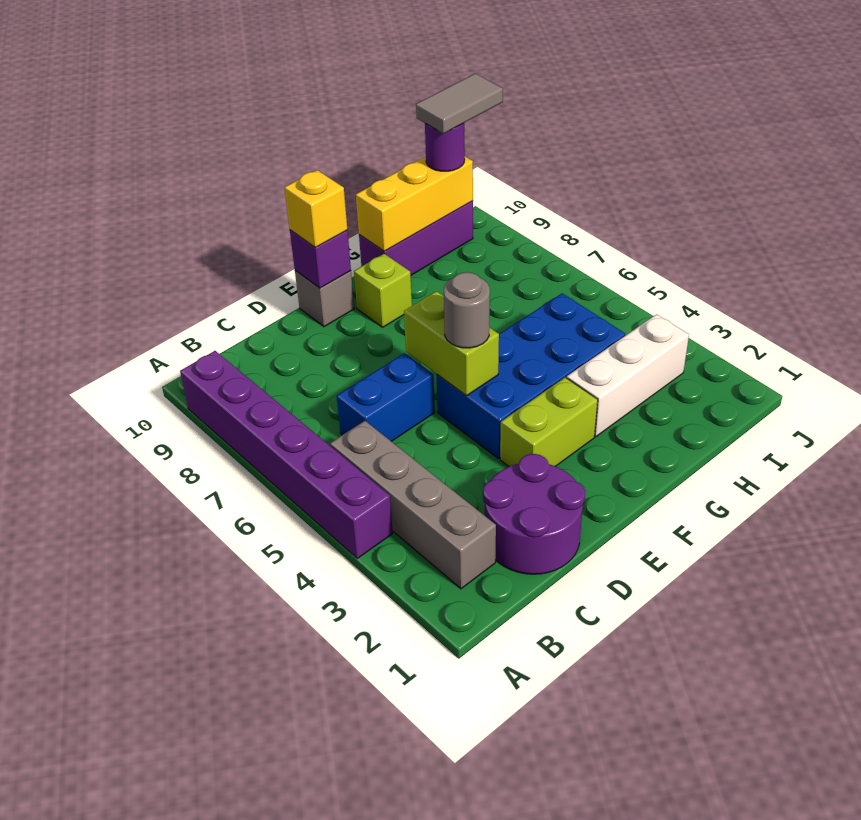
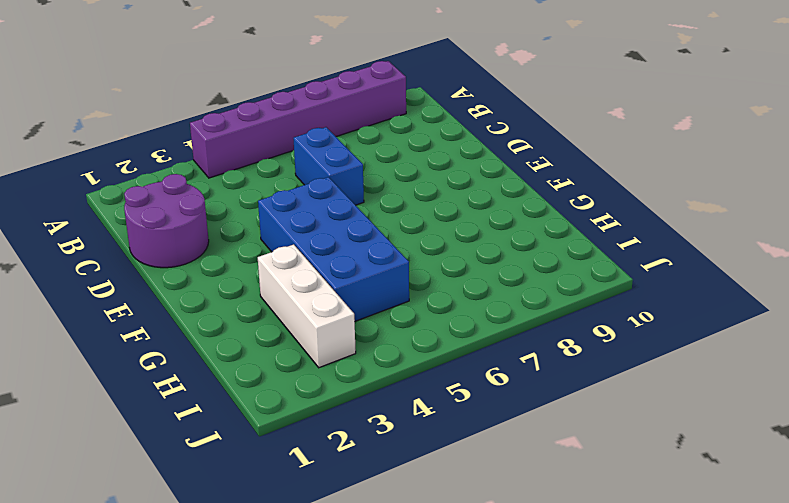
none -> grey 1x4 brick [330,421,496,589]
none -> lime 1x2 brick [500,377,598,466]
none -> grey 1x1 brick [295,271,354,327]

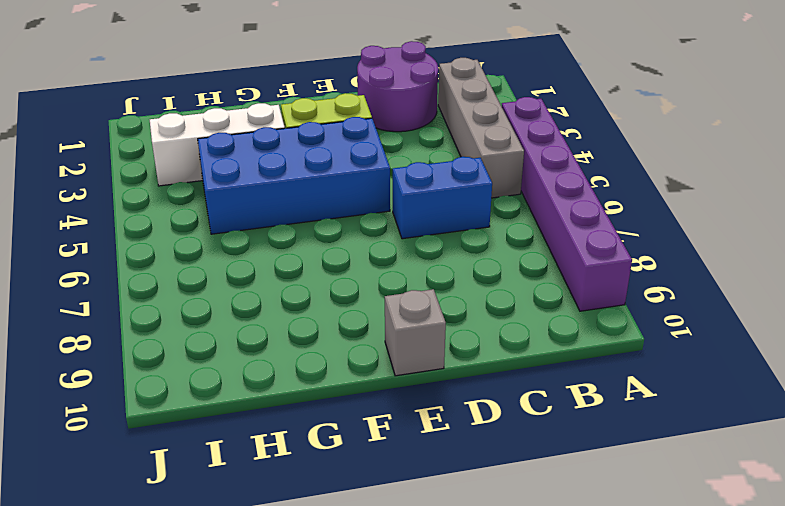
none -> lime 1x1 brick [354,254,412,327]
none -> purple 1x3 brick [359,201,473,275]
none -> lime 1x2 brick [404,291,499,396]

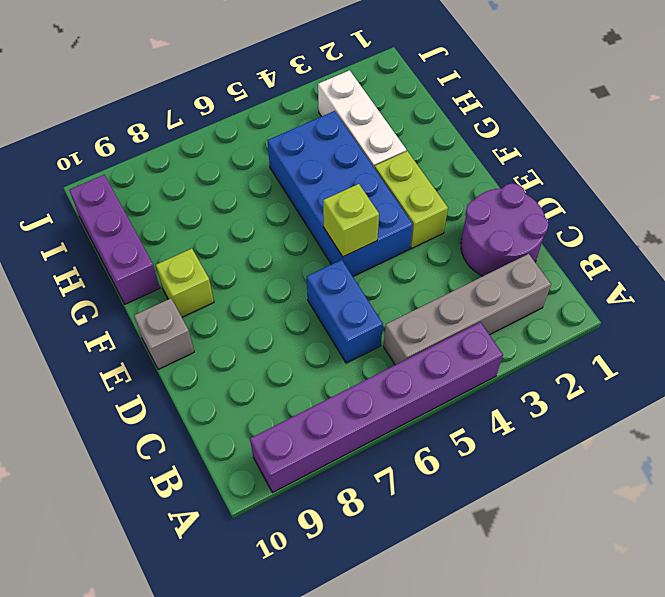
lime 1x1 brick [323,184,379,257] -> lime 1x2 brick [404,291,499,396]
none -> purple 1x1 brick [290,230,351,288]
none -> yellow 1x3 brick [356,157,473,251]
none -> grey 1x1 round brick [444,272,490,348]

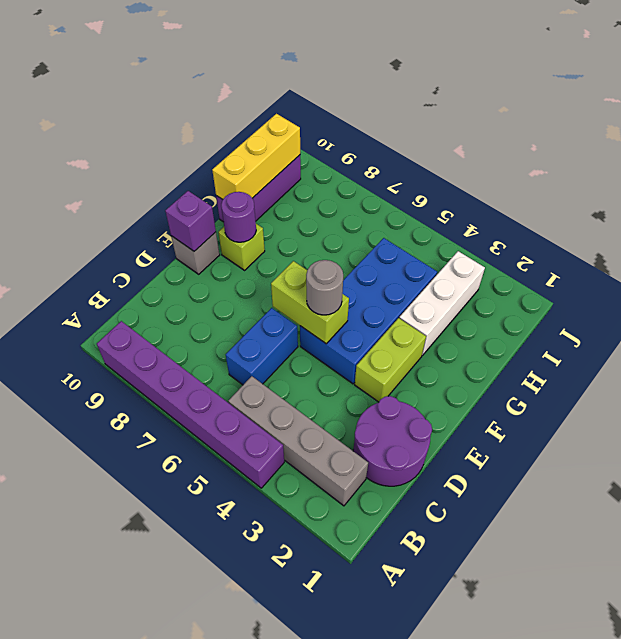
purple 1x1 round brick [221,192,256,242] -> purple 1x1 round brick moved to [425,123,465,171]
none -> yellow 1x1 brick [284,170,347,247]
none -> grey 1x2 tile [416,74,503,134]

